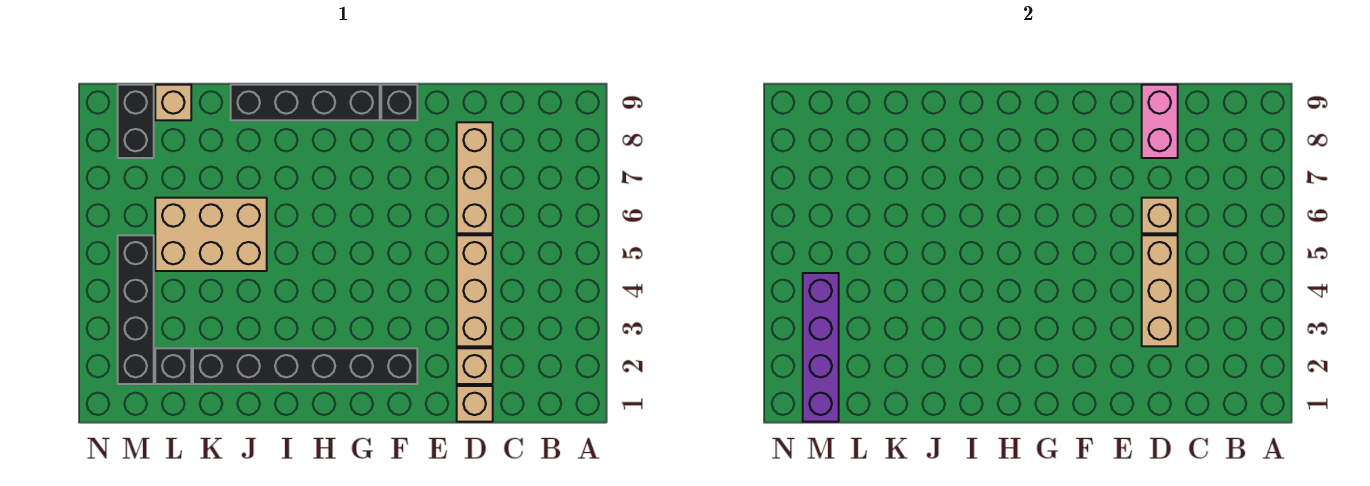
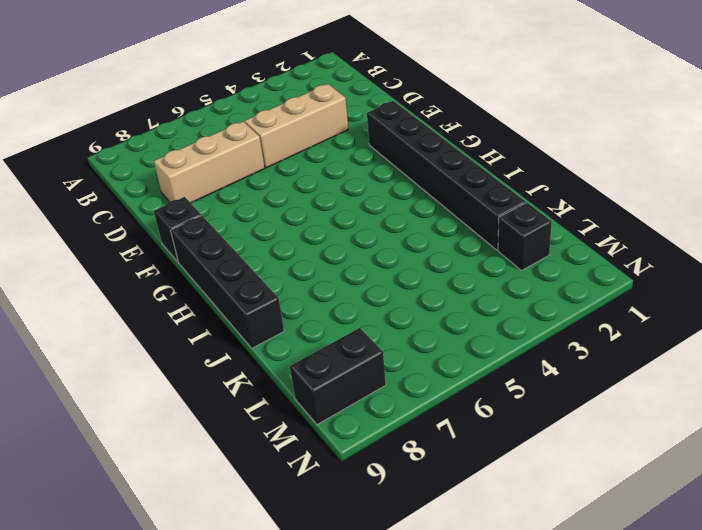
none -> tan 1x1 brick [457,386,493,422]
none -> tan 1x1 brick [457,348,493,384]
none -> tan 2x3 brick [155,198,267,271]

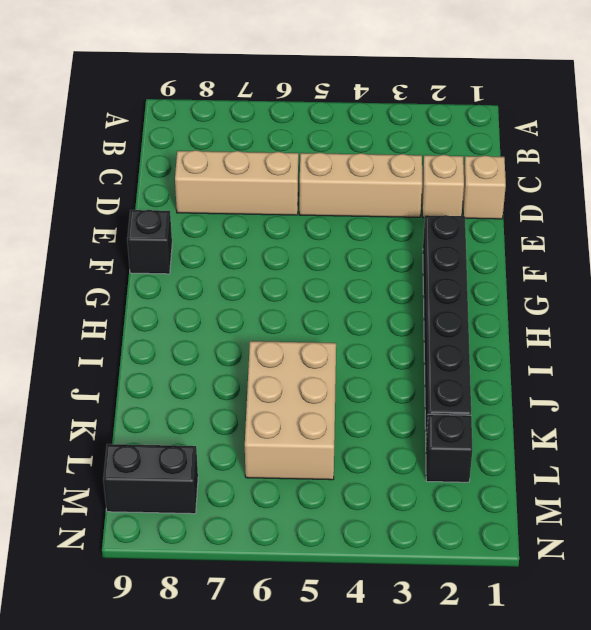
none -> black 1x4 brick [231,85,380,120]
none -> tan 1x1 brick [155,85,191,120]
none -> black 1x4 brick [118,235,154,384]

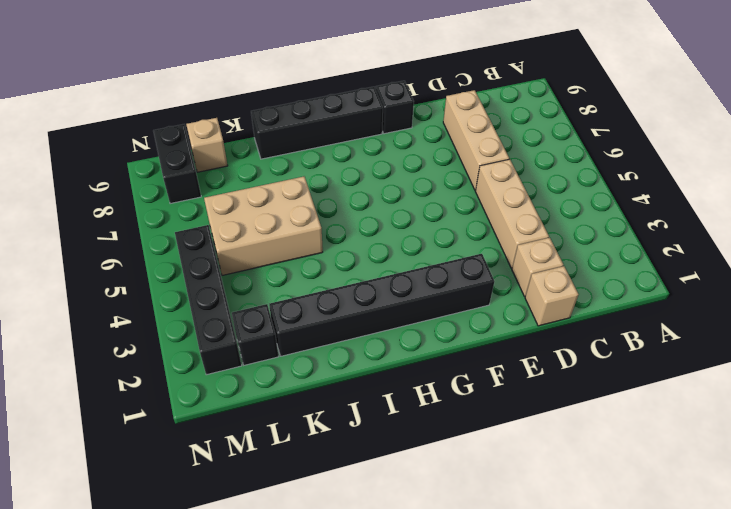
none -> tan 1x3 brick [1142,235,1178,346]
none -> tan 1x1 brick [1142,198,1178,233]
none -> pink 1x2 brick [1142,85,1178,158]

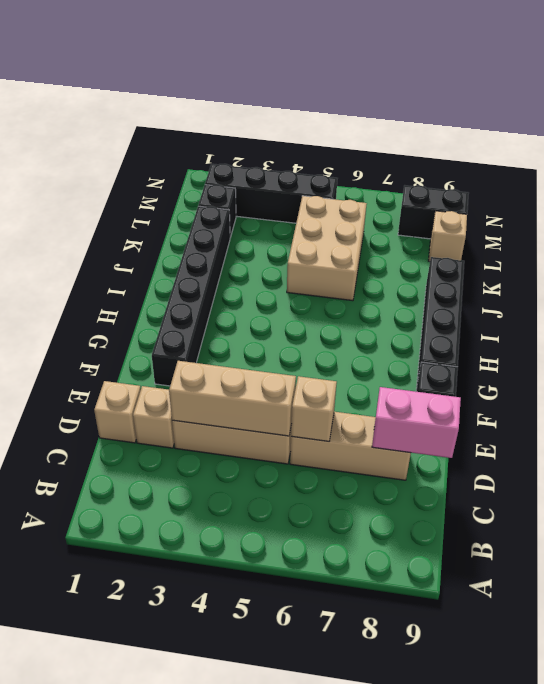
none -> purple 1x4 brick [803,273,839,422]

